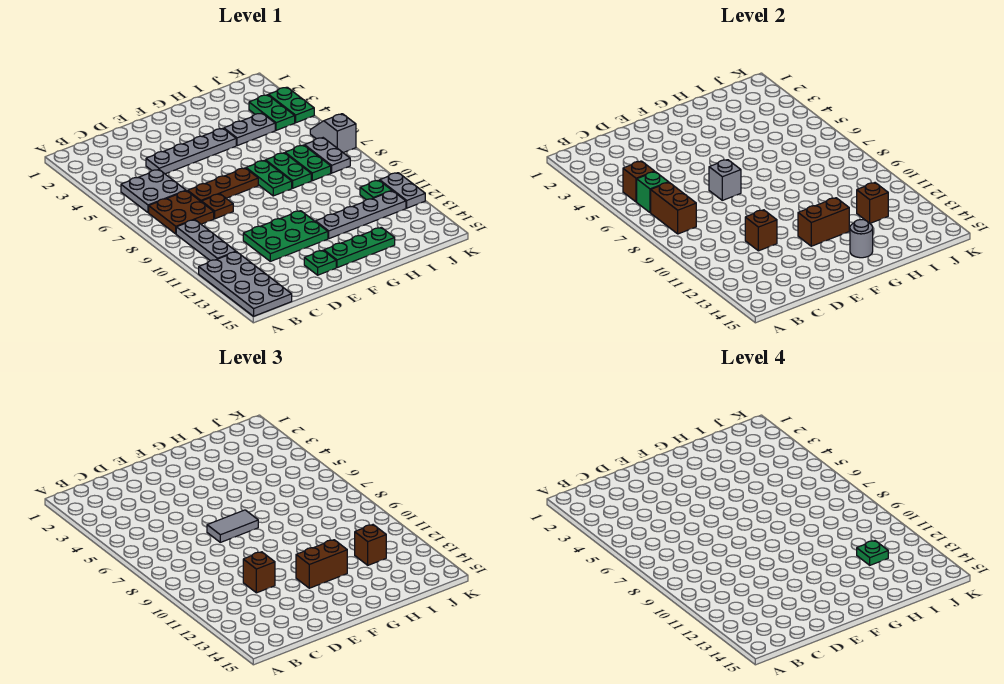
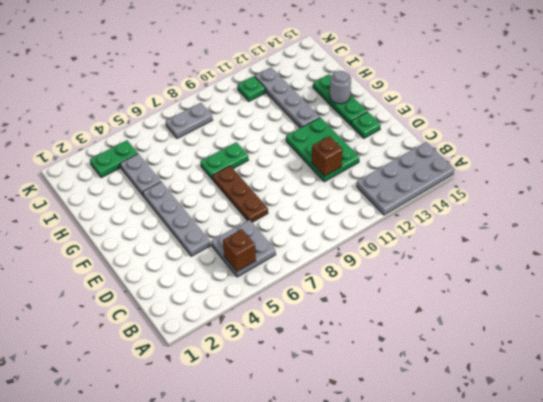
none -> brown 2x2 plate [149,191,214,234]
none -> grey 1x3 plate [176,220,236,261]
none -> brown 1x1 plate [202,194,233,219]
none -> green 1x2 plate [266,153,311,188]

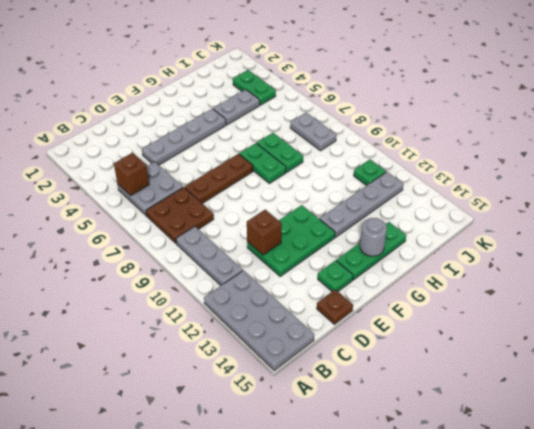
brown 1x1 plate [317,289,353,324] -> brown 1x1 plate moved to [202,194,233,219]
none -> green 1x2 plate [285,145,331,181]
none -> green 1x2 plate [269,87,314,123]
none -> grey 1x2 slope [310,114,356,153]
none -> grey 1x2 plate [380,173,425,208]

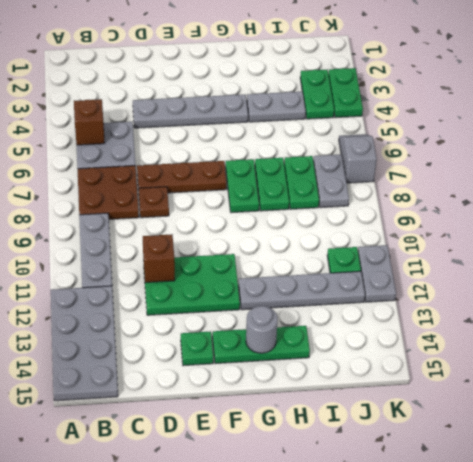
none -> green 1x1 brick [637,172,669,213]
none -> brown 1x2 brick [651,183,696,234]
none -> grey 1x1 brick [709,160,741,200]
none -> brown 1x2 brick [798,198,849,246]

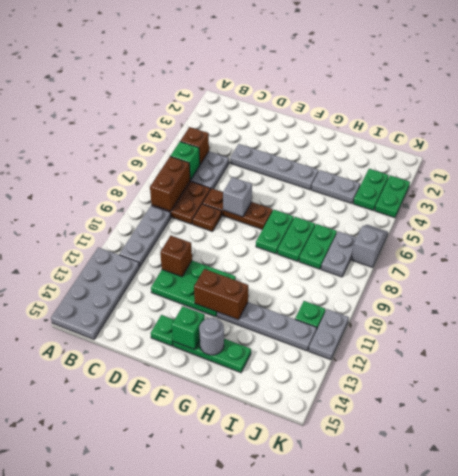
green 1x1 brick [172,306,205,350] -> none
none -> brown 1x1 brick [857,183,888,223]
none -> brown 1x1 brick [243,552,275,593]
none -> grey 1x2 tile [207,510,258,542]
none -> brown 1x2 brick [296,540,347,588]

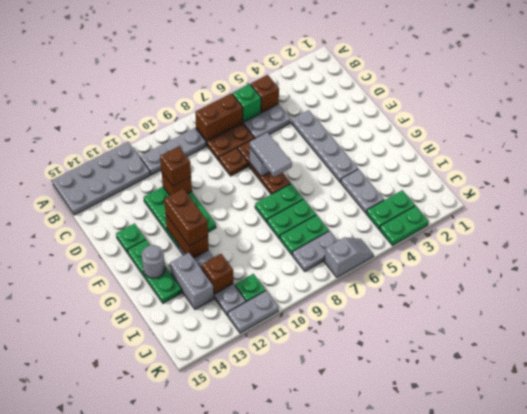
grey 1x2 brick [170,253,214,309] -> none
none -> brown 1x1 brick [355,525,386,565]
none -> green 1x1 plate [857,541,888,565]

